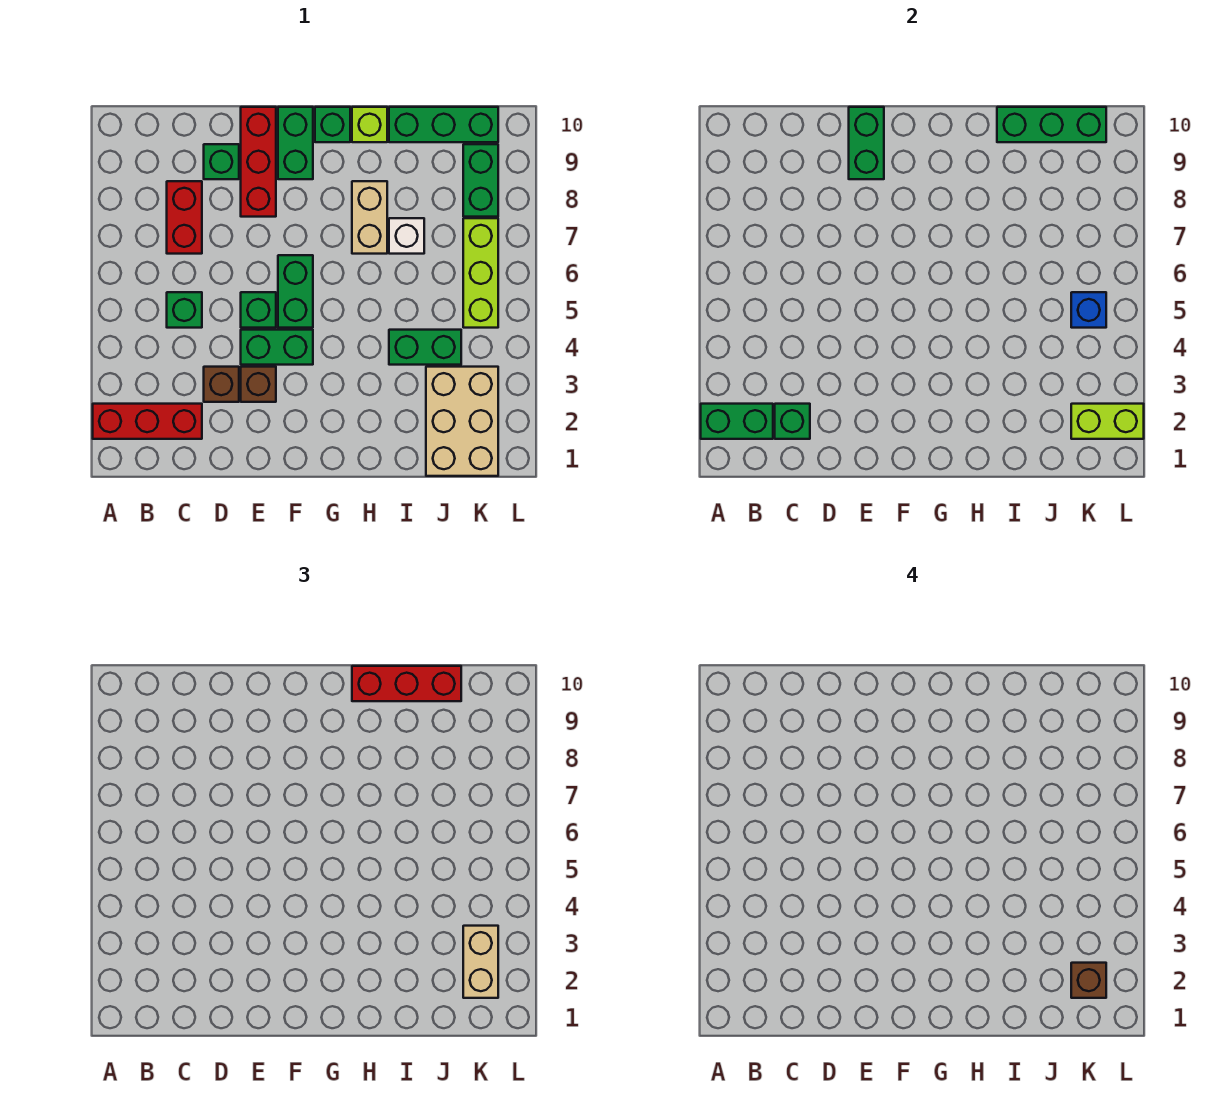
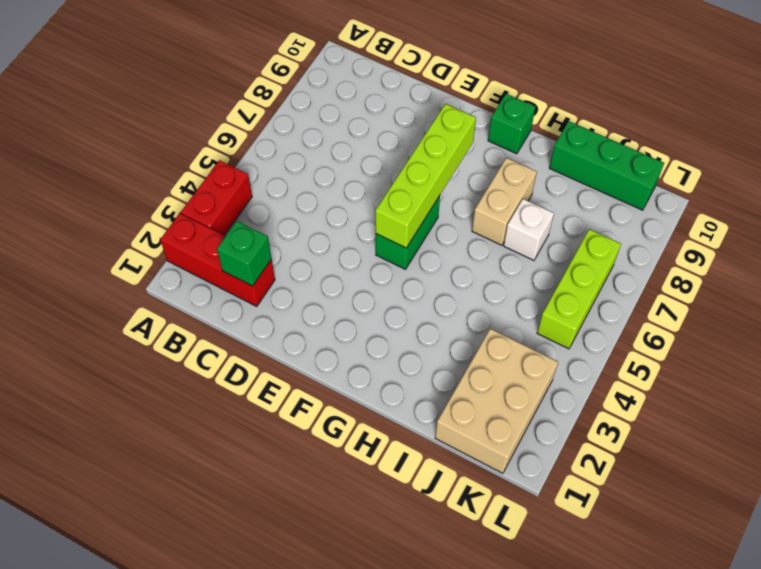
red 1x2 brick [181,160,252,235] -> red 1x2 brick moved to [167,181,202,254]
lime 1x4 brick [375,104,476,248] -> none
none -> green 1x1 brick [167,292,202,328]
none -> brown 1x1 brick [204,367,239,402]
none -> green 1x1 brick [204,144,239,179]

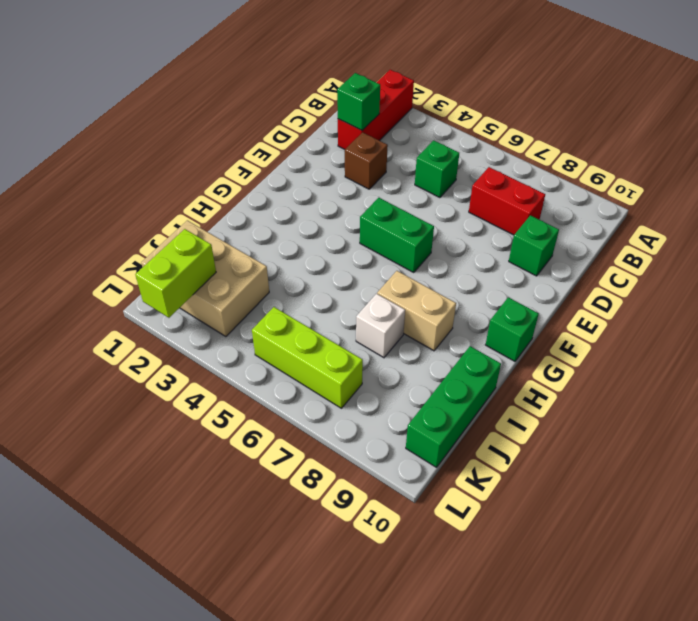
none -> brown 1x1 brick [241,367,276,402]
none -> green 1x2 brick [241,330,313,365]
none -> green 1x1 brick [241,292,276,328]

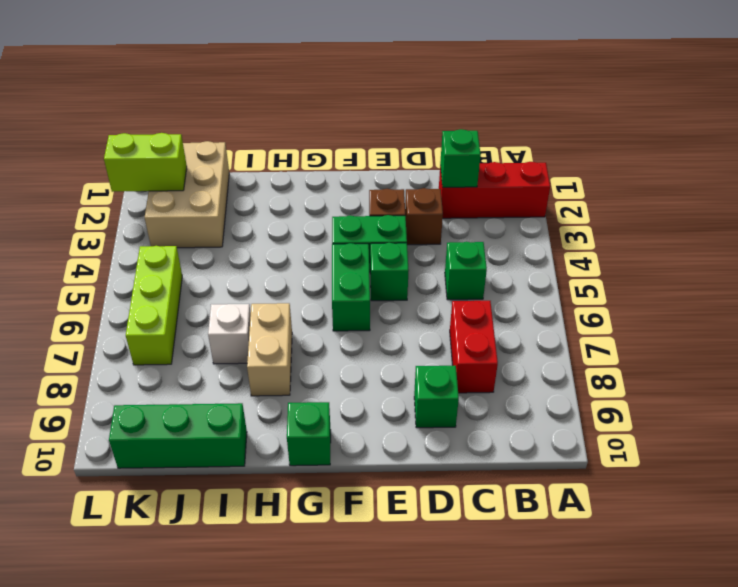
none -> red 1x3 brick [241,107,276,217]
none -> green 1x2 brick [278,107,313,179]
none -> lime 1x1 brick [352,107,387,142]

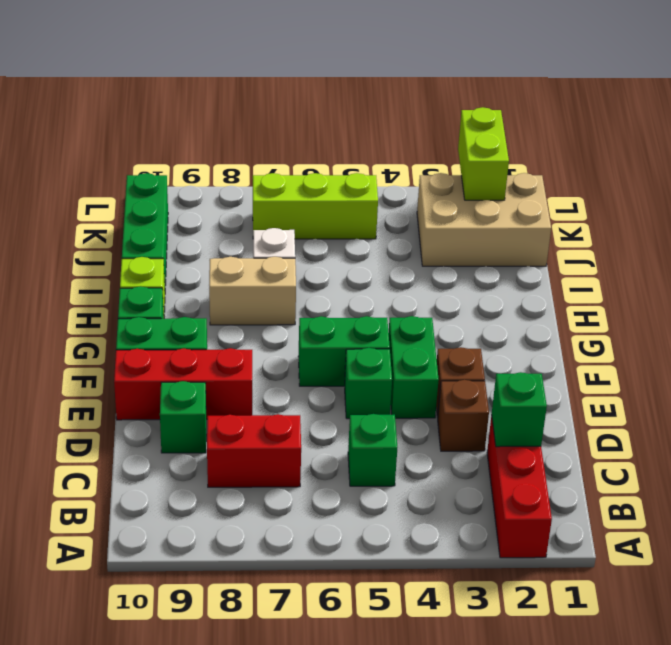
none -> green 1x2 brick [389,330,461,365]
none -> green 1x2 brick [463,144,498,217]
none -> green 1x2 brick [701,404,773,439]

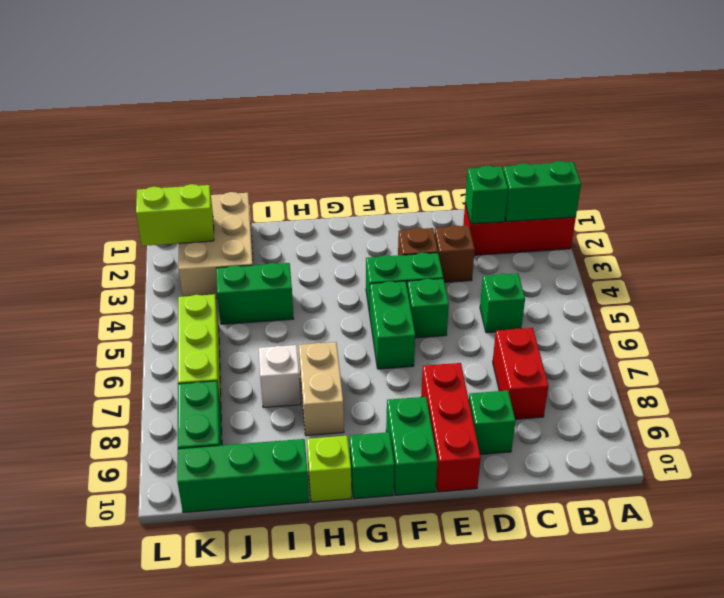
none -> green 1x2 brick [849,107,884,179]
none -> green 1x3 brick [997,107,1106,142]
none -> blue 1x1 brick [1071,292,1106,328]

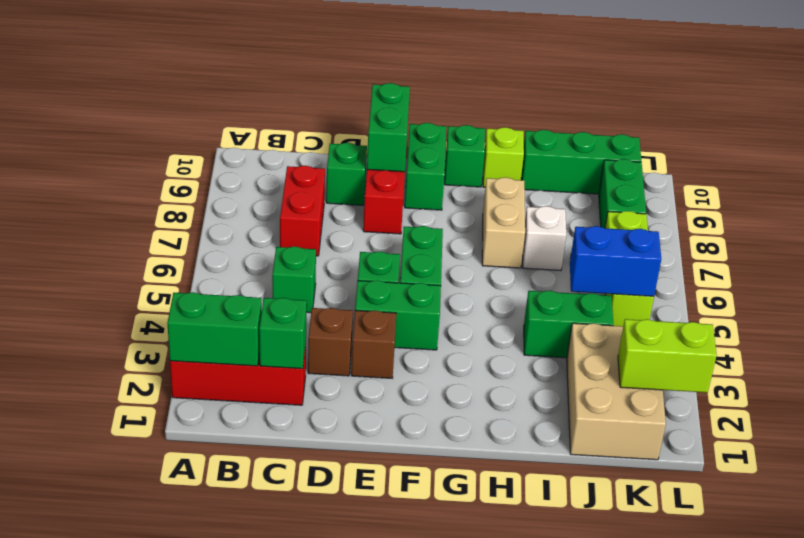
blue 1x2 brick [570,226,661,296] -> blue 1x1 brick [1071,292,1106,328]
none -> green 1x3 brick [997,107,1106,142]
none -> red 1x3 brick [352,666,461,701]
none -> tan 1x2 brick [463,926,498,998]

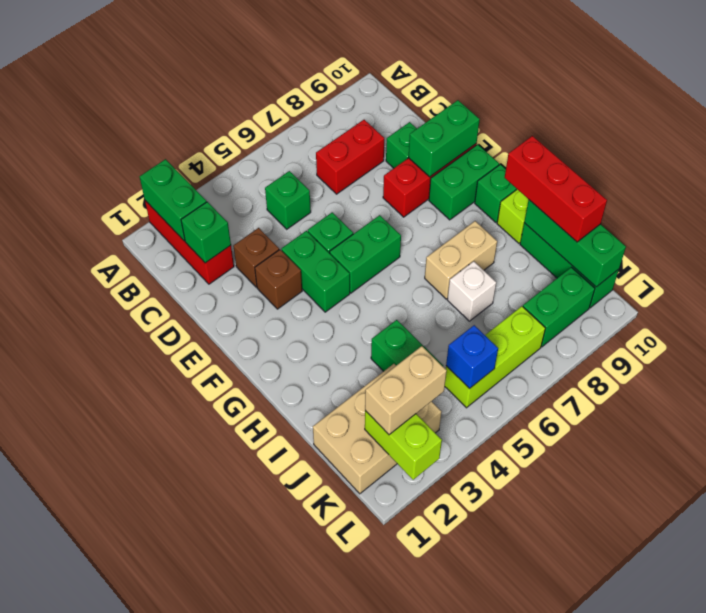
none -> brown 1x1 brick [1071,963,1106,998]

